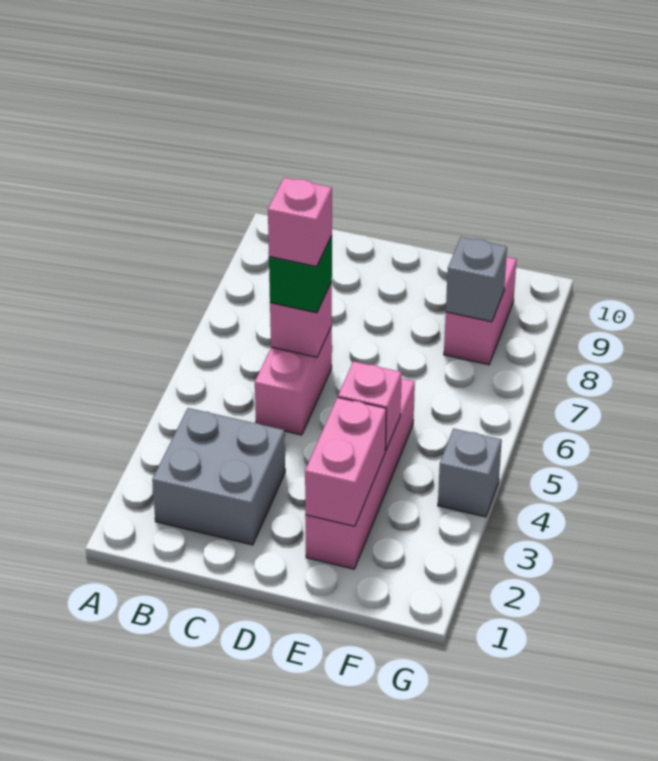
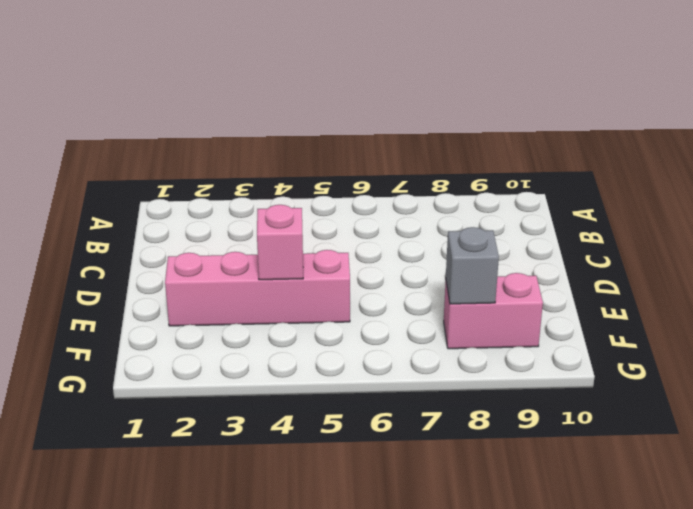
none -> grey 2x2 brick [152,408,285,545]
none -> pink 1x2 brick [255,327,332,435]

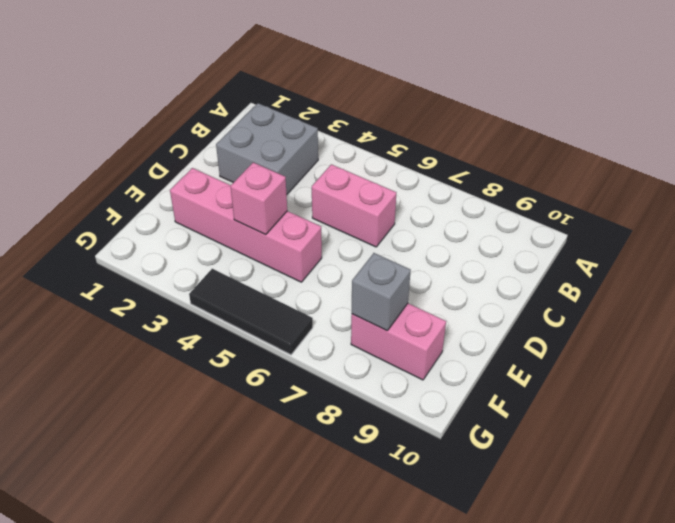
black 1x3 tile [189,269,313,355] -> grey 1x1 brick [438,429,502,517]
none -> pink 1x1 brick [270,282,332,357]
none -> pink 1x2 brick [305,397,386,526]

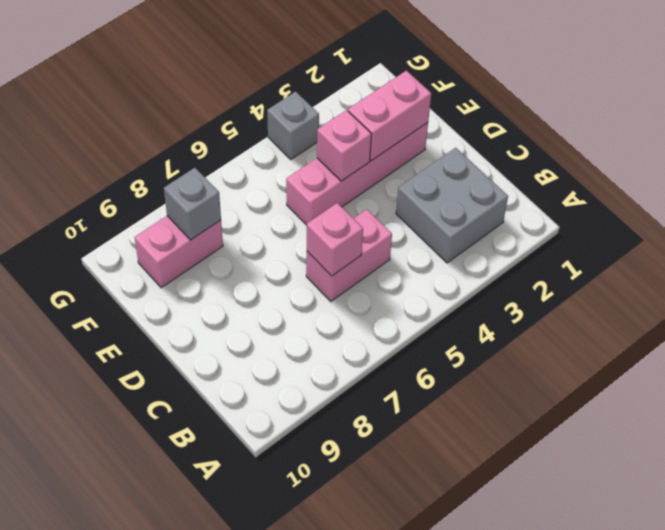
none -> green 1x1 brick [269,236,332,313]
none -> pink 1x1 brick [268,178,332,267]

